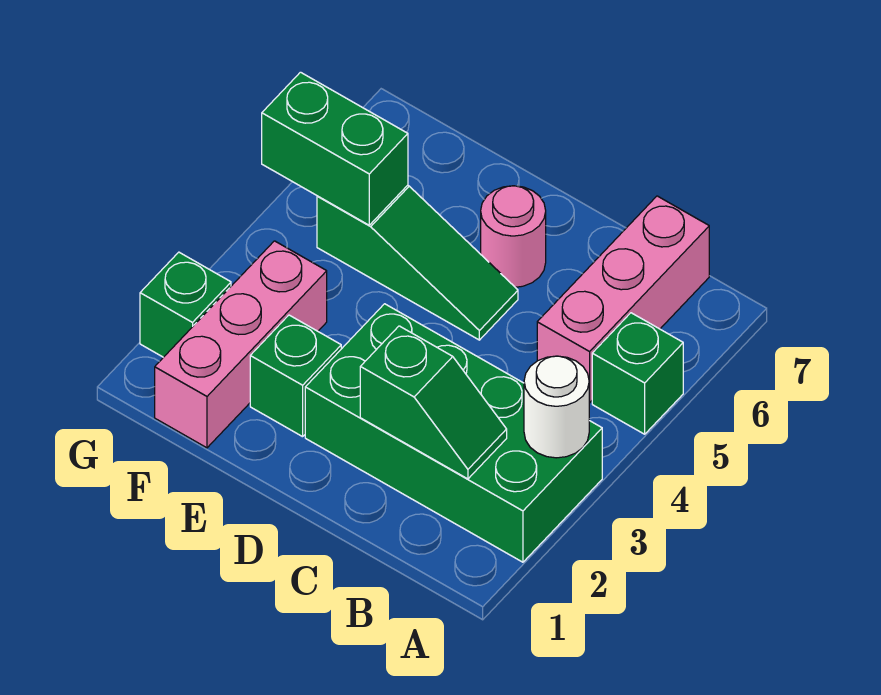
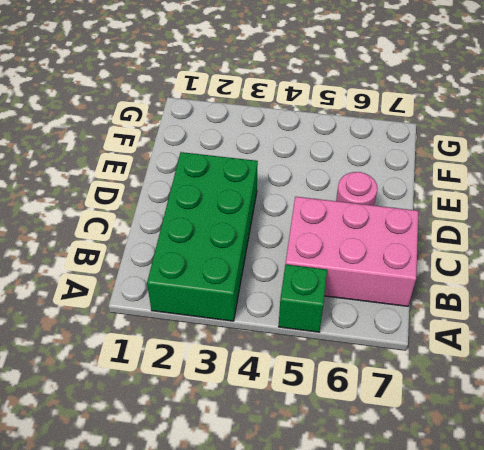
pink 2x3 brick [286,197,419,306] -> pink 1x3 brick [537,196,709,403]
none -> green 1x3 slope [317,185,518,340]
none -> green 1x1 brick [250,315,341,437]

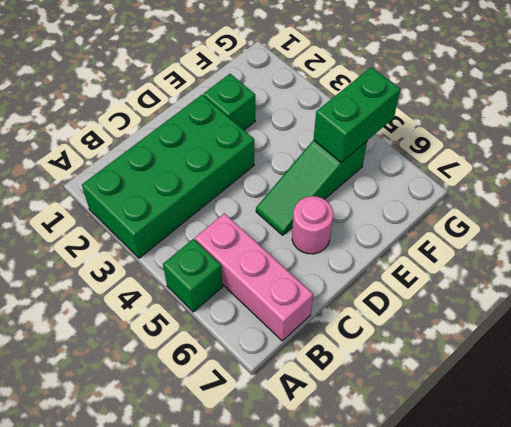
none -> pink 1x3 brick [155,241,327,448]
none -> green 1x1 brick [140,252,231,357]

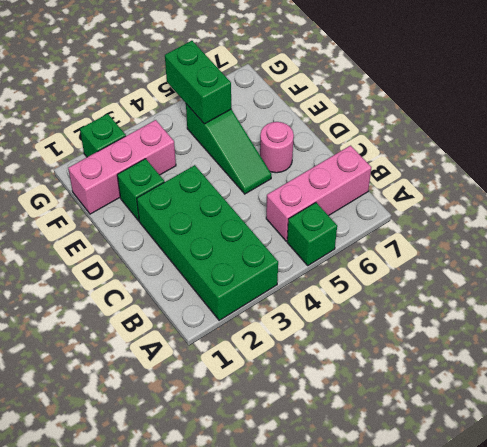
none -> white 1x1 round brick [524,356,589,458]
none -> green 1x2 slope [360,326,507,479]

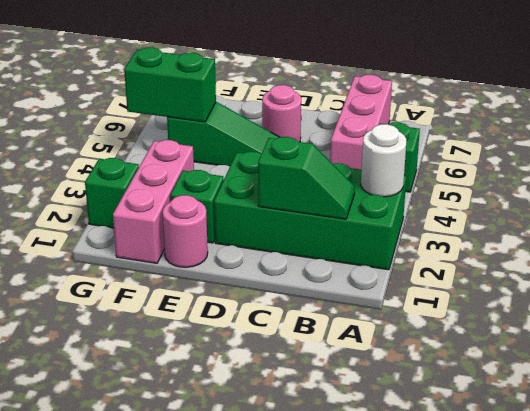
pink 1x1 round brick [163,195,208,267] -> none

